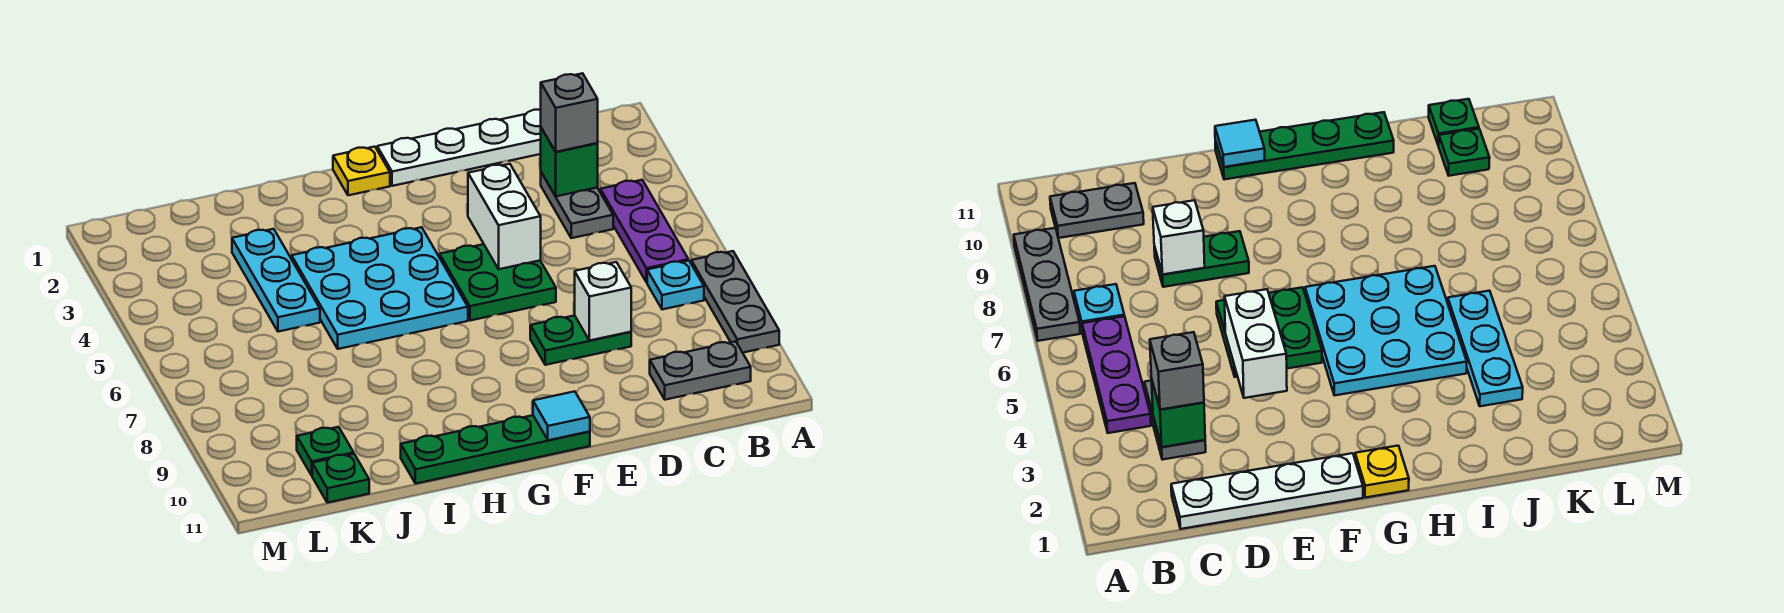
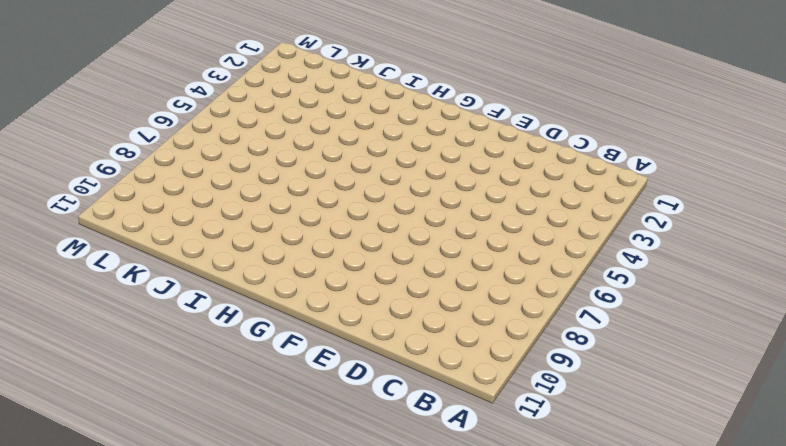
none -> grey 1x3 plate [691,251,779,353]
none -> purple 1x3 plate [600,180,688,282]
none -> cyan 1x1 plate [647,261,704,309]

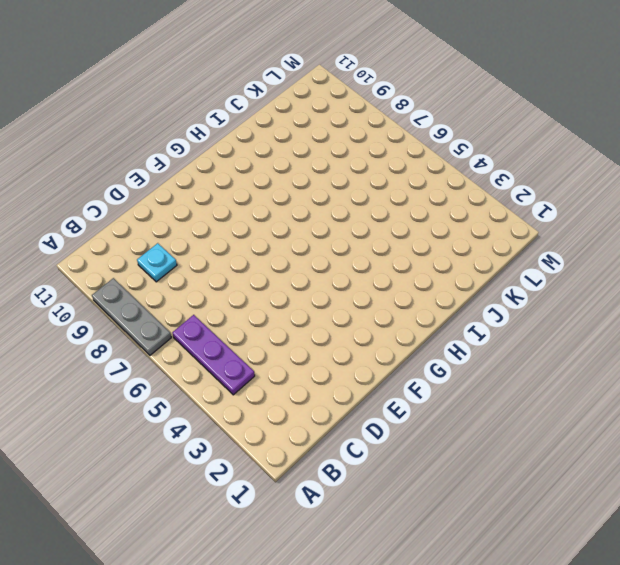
cyan 1x1 plate [137,243,177,282] -> cyan 1x1 plate moved to [647,261,704,309]
none -> grey 1x2 plate [650,341,751,400]
none -> white 1x4 plate [377,110,541,186]
none -> grey 1x2 plate [541,172,613,238]

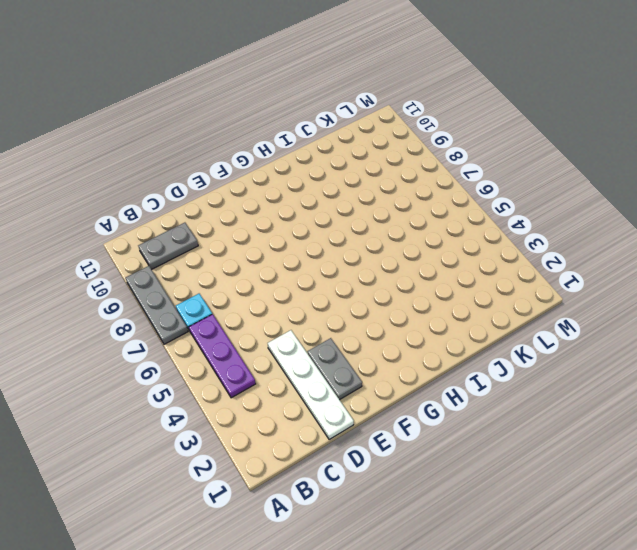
white 1x4 plate [268,330,354,439] -> white 1x4 plate turned to [377,110,541,186]
grey 1x2 plate [307,338,362,400] -> grey 1x2 plate moved to [541,172,613,238]
none -> green 1x2 plate [530,315,631,365]
none -> green 2x2 plate [440,244,556,321]
none -> green 1x4 plate [401,415,590,484]

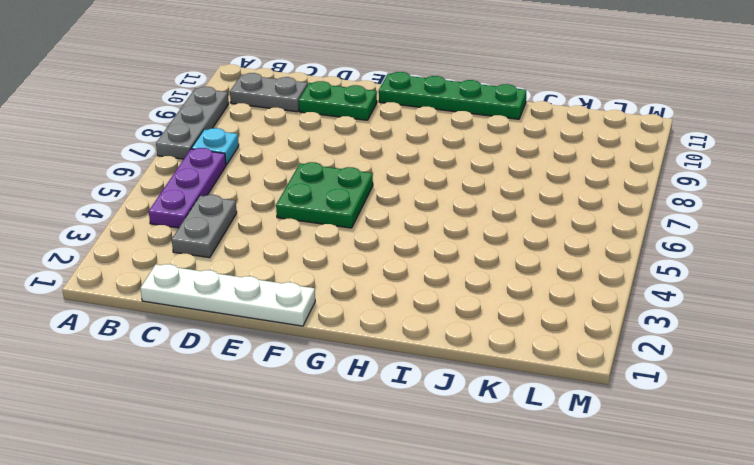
green 1x2 plate [299,81,377,120] -> green 1x2 plate moved to [530,315,631,365]
none -> yellow 1x1 plate [333,147,390,195]
none -> cyan 3x3 plate [292,227,468,349]
none -> cyan 1x3 plate [232,229,320,332]

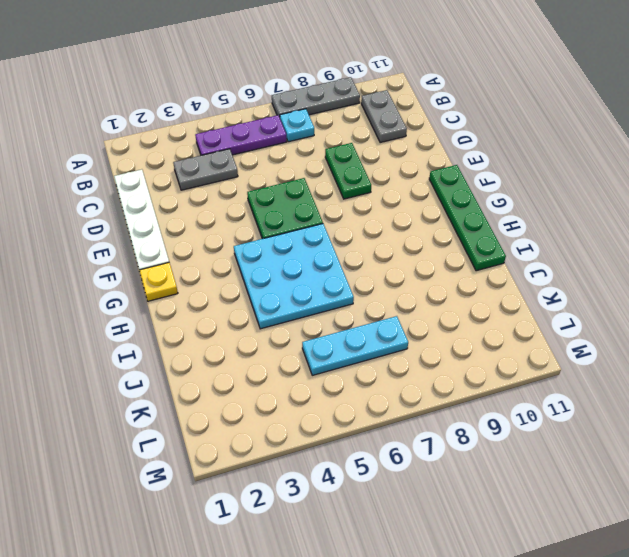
cyan 1x3 plate [302,316,408,375] -> cyan 1x3 plate moved to [232,229,320,332]
none -> green 1x1 plate [297,427,354,475]
none -> green 1x1 plate [312,454,369,503]
none -> green 1x1 brick [541,128,598,196]

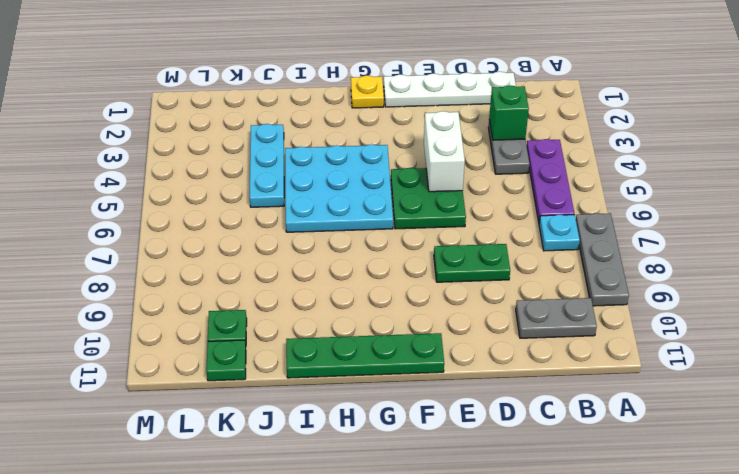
none -> white 1x1 brick [575,262,631,341]
none -> cyan 1x1 tile [533,391,590,440]
none -> grey 1x1 brick [541,73,598,152]

